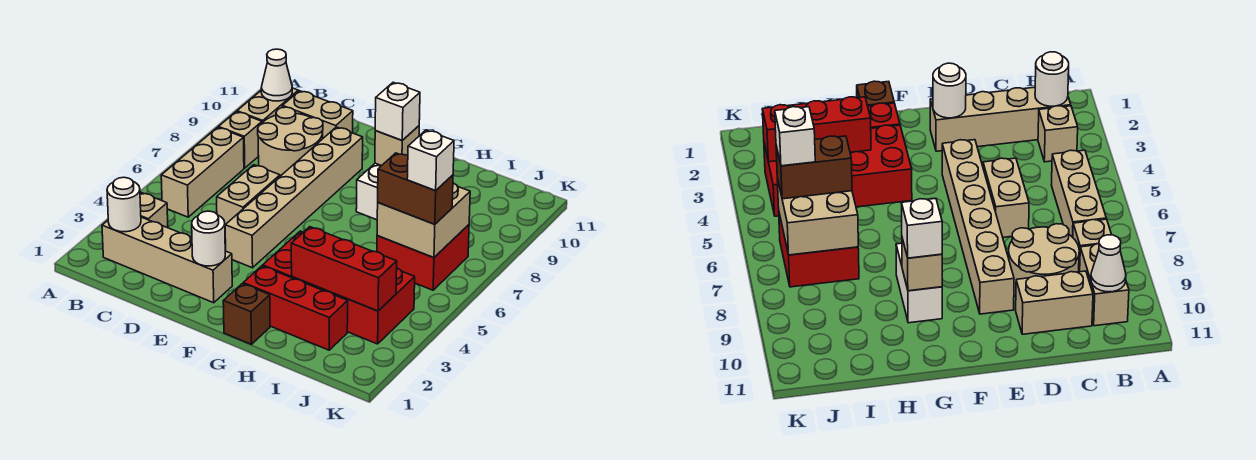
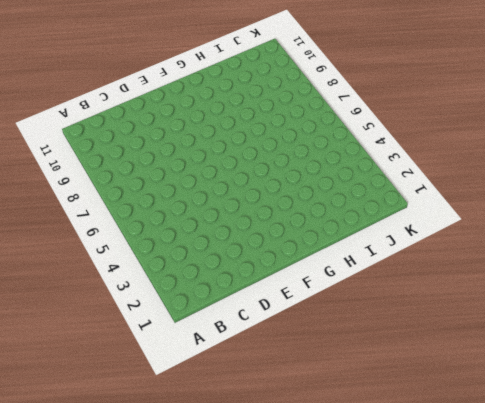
none -> tan 1x4 brick [102,217,232,303]
none -> tan 1x1 brick [140,193,168,228]
none -> tan 1x3 brick [161,127,244,217]

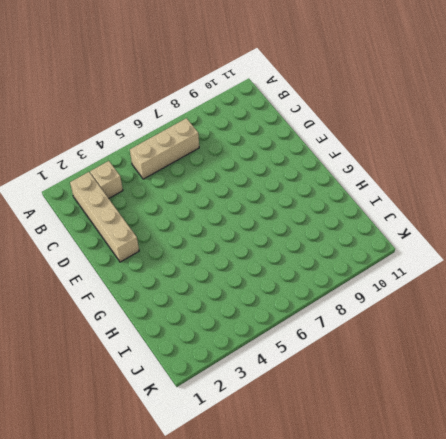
none -> tan 1x1 brick [218,112,262,168]
none -> tan 1x2 brick [237,88,298,123]
none -> tan 2x2 round brick [258,107,323,176]

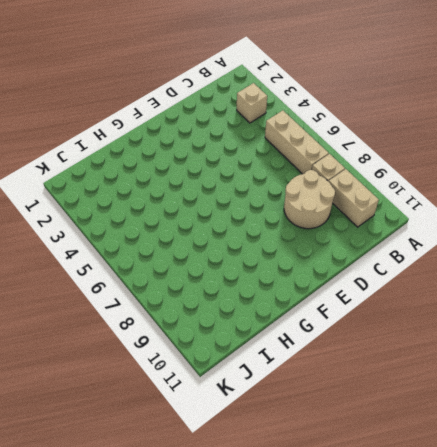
none -> tan 1x4 brick [102,217,232,303]
none -> tan 1x2 brick [282,91,353,138]
none -> tan 1x2 brick [217,165,280,225]

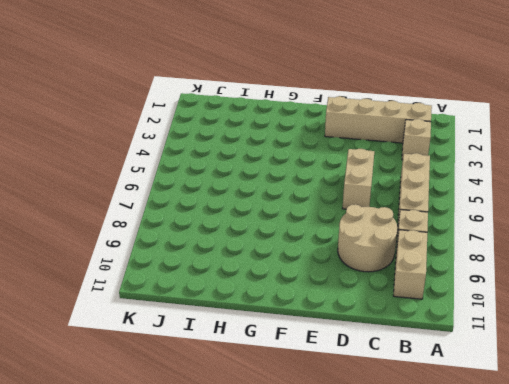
none -> tan 1x2 brick [282,91,353,138]
none -> tan 1x6 brick [225,127,363,268]
none -> brown 1x1 brick [223,284,270,344]

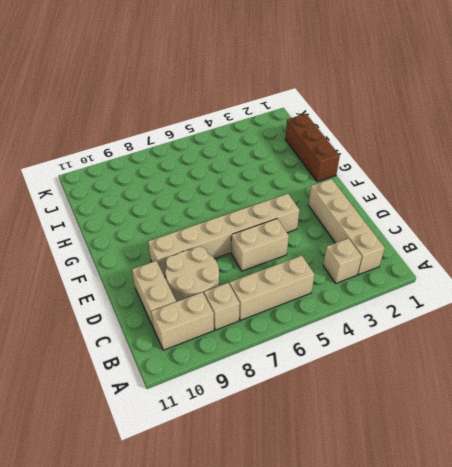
brown 1x3 brick [285,114,340,182] -> brown 1x1 brick [223,284,270,344]
none -> red 1x3 brick [243,266,348,350]
none -> red 2x4 brick [263,231,415,344]
none -> white 1x2 brick [356,163,381,220]

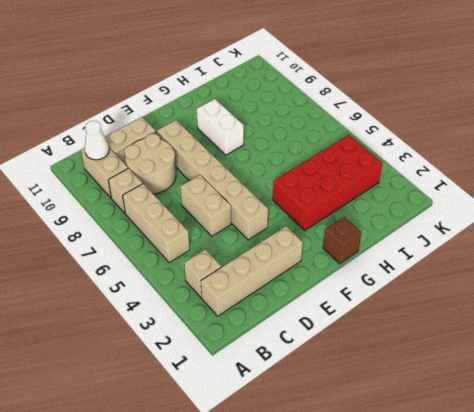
none -> red 1x3 brick [243,266,348,350]
none -> red 2x2 brick [377,225,469,290]
none -> white 1x1 round brick [107,177,141,232]

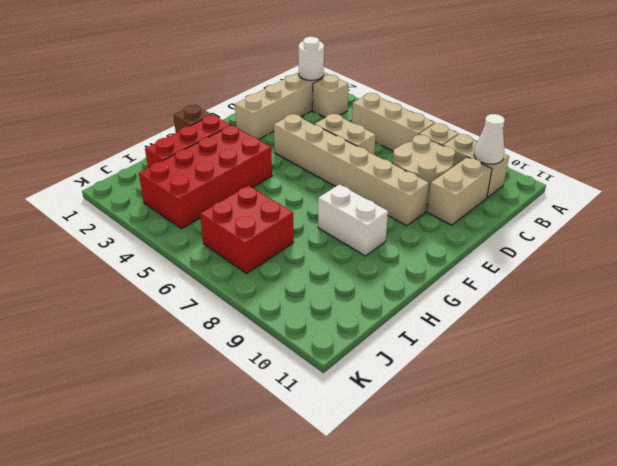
none -> white 1x1 round brick [192,211,225,266]
none -> tan 1x1 brick [375,126,419,166]
none -> red 1x3 brick [291,227,397,311]

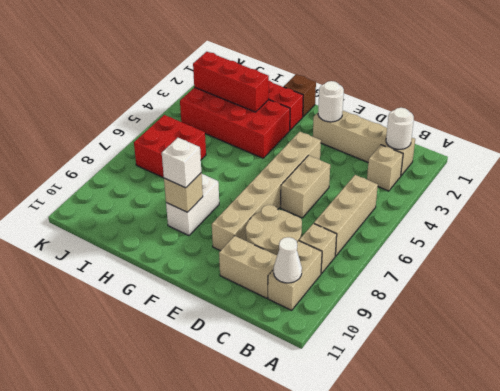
none -> tan 2x2 brick [377,183,470,258]
none -> brown 1x2 brick [378,153,453,224]
none -> white 1x1 brick [407,130,454,191]

